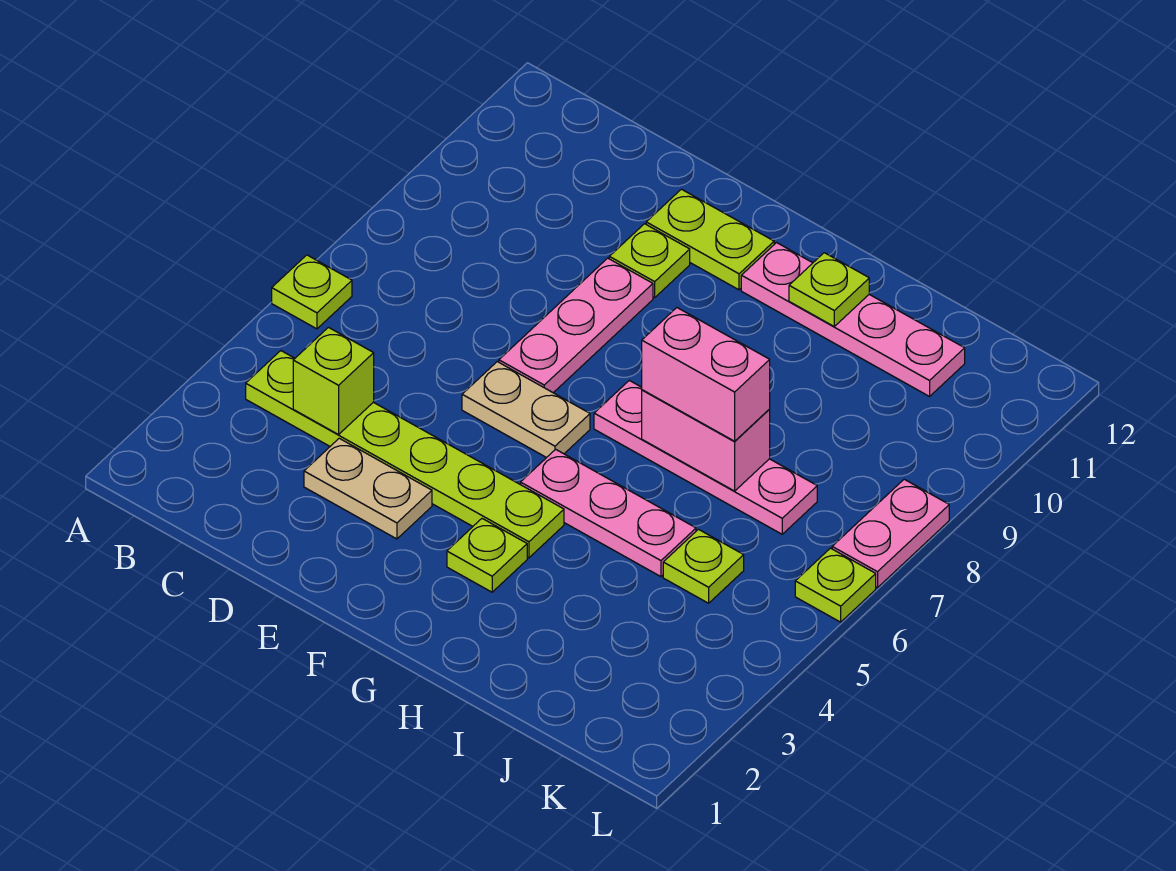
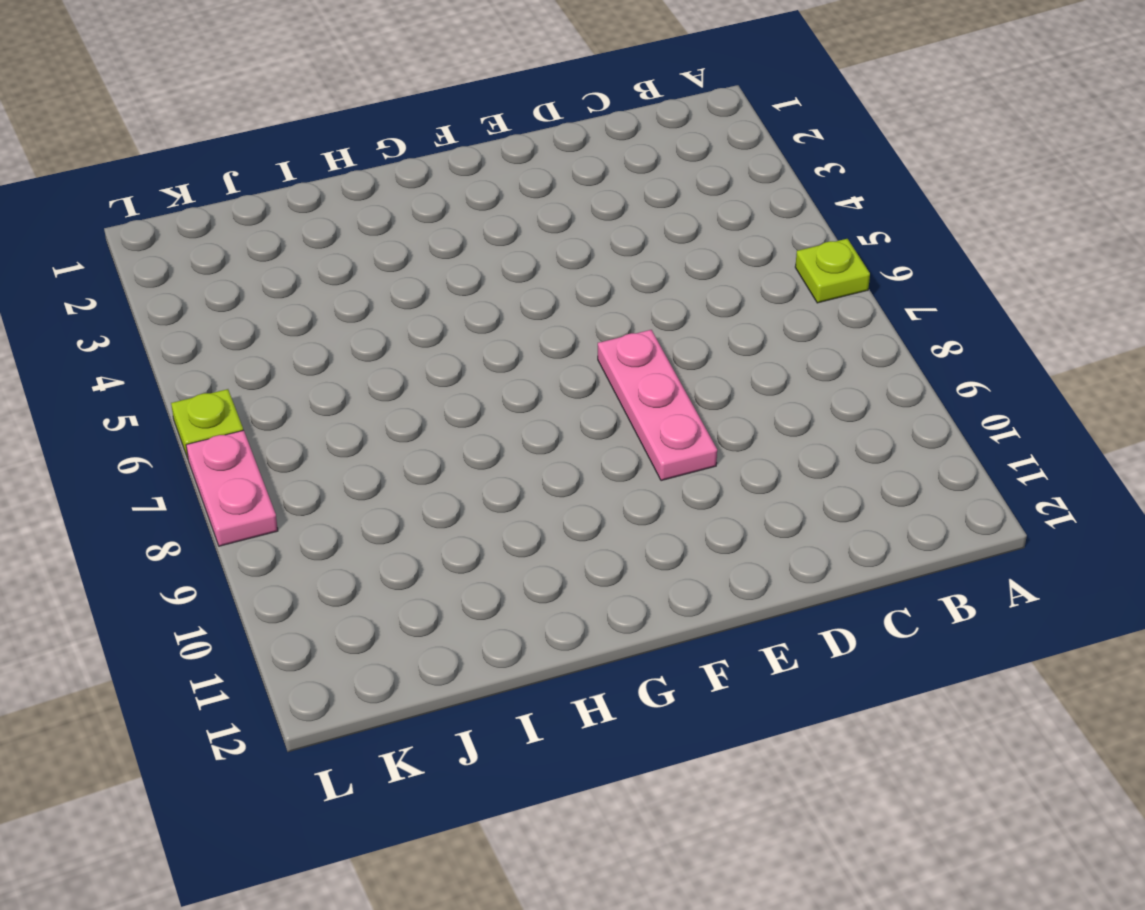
none -> lime 1x6 plate [246,351,564,558]
none -> tan 1x2 plate [304,438,432,539]
none -> tan 1x2 plate [462,362,590,458]

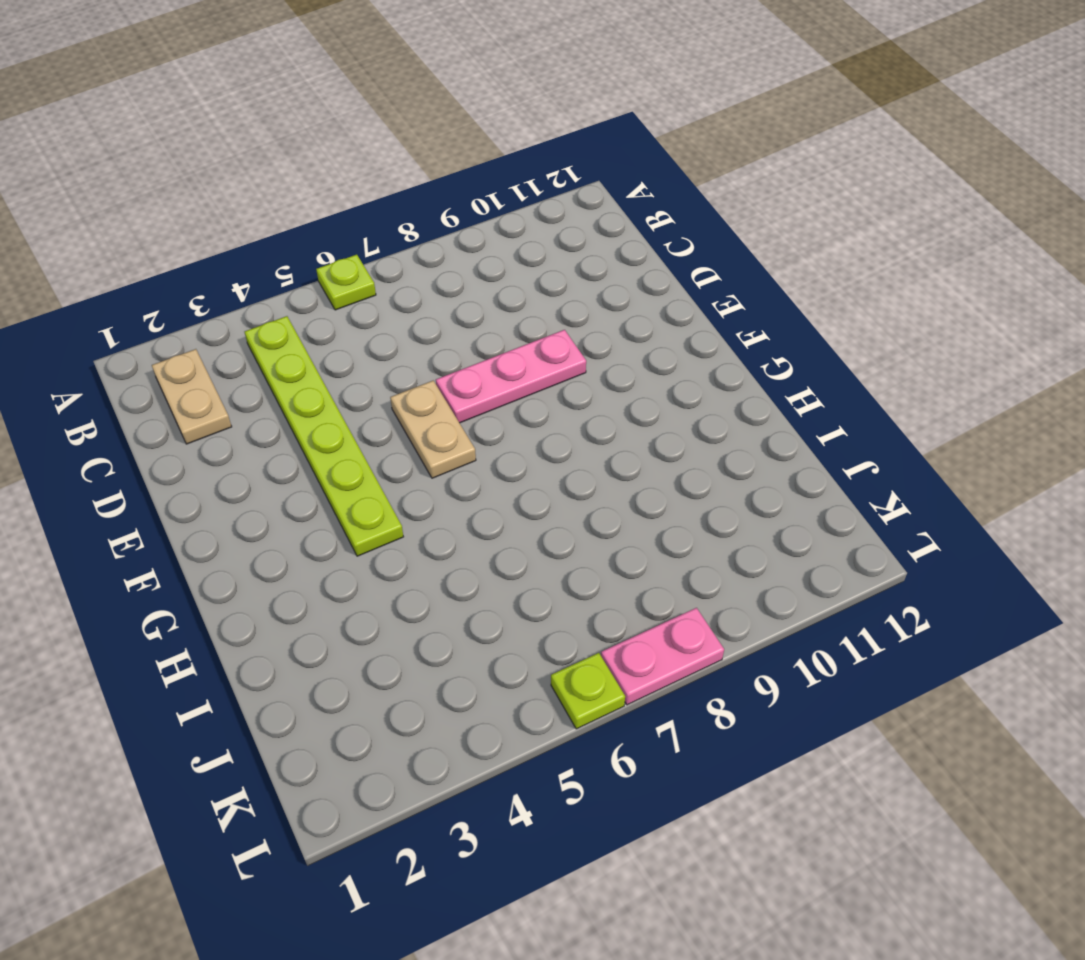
tan 1x2 plate [152,349,232,444] -> tan 1x2 plate moved to [304,438,432,539]
none -> lime 1x1 plate [609,224,690,298]
none -> lime 1x2 plate [646,189,774,290]
none -> lime 1x1 plate [447,519,527,592]

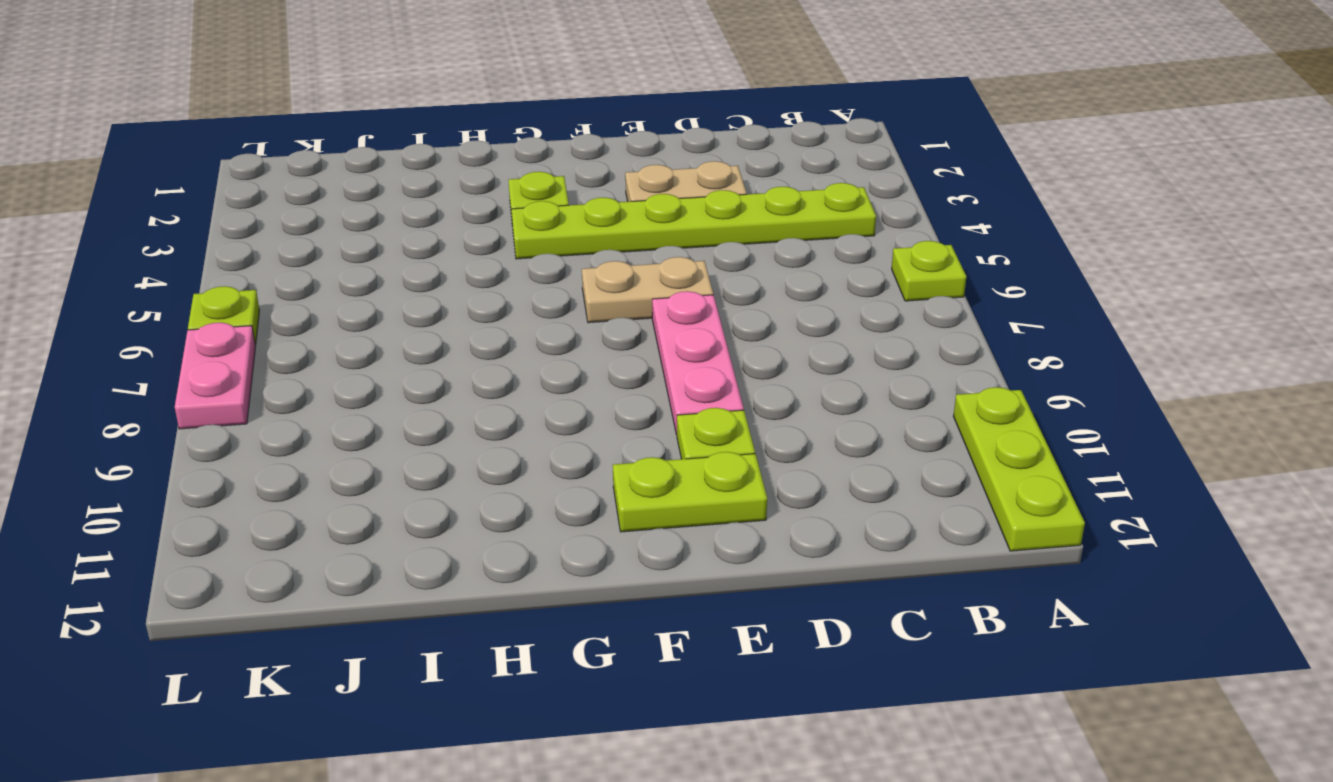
lime 1x3 plate [953,387,1085,551] -> none
none -> pink 1x3 plate [521,449,696,577]
none -> pink 1x4 plate [594,380,817,534]
none -> pink 1x4 plate [741,243,965,396]

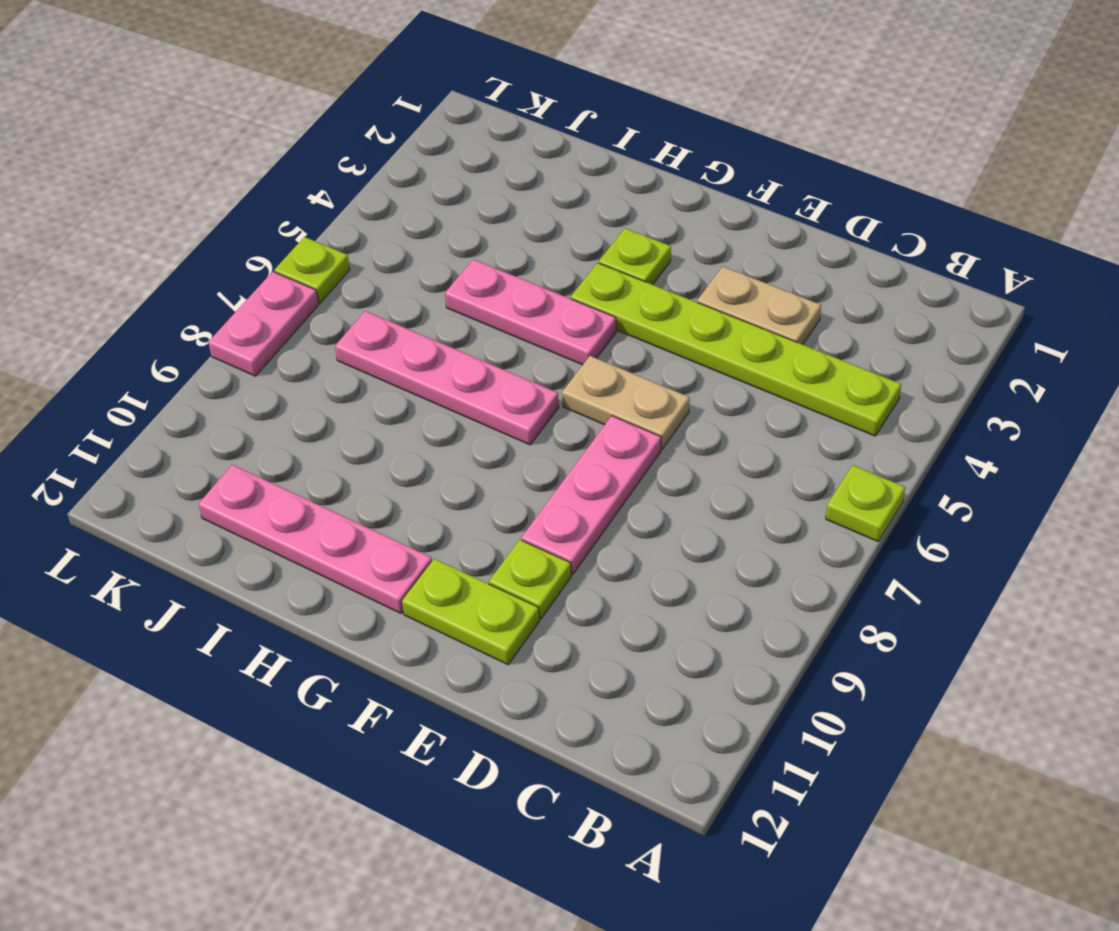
none -> lime 1x1 plate [663,529,744,603]
none -> lime 1x1 brick [293,327,374,435]
none -> pink 1x2 brick [642,390,770,491]

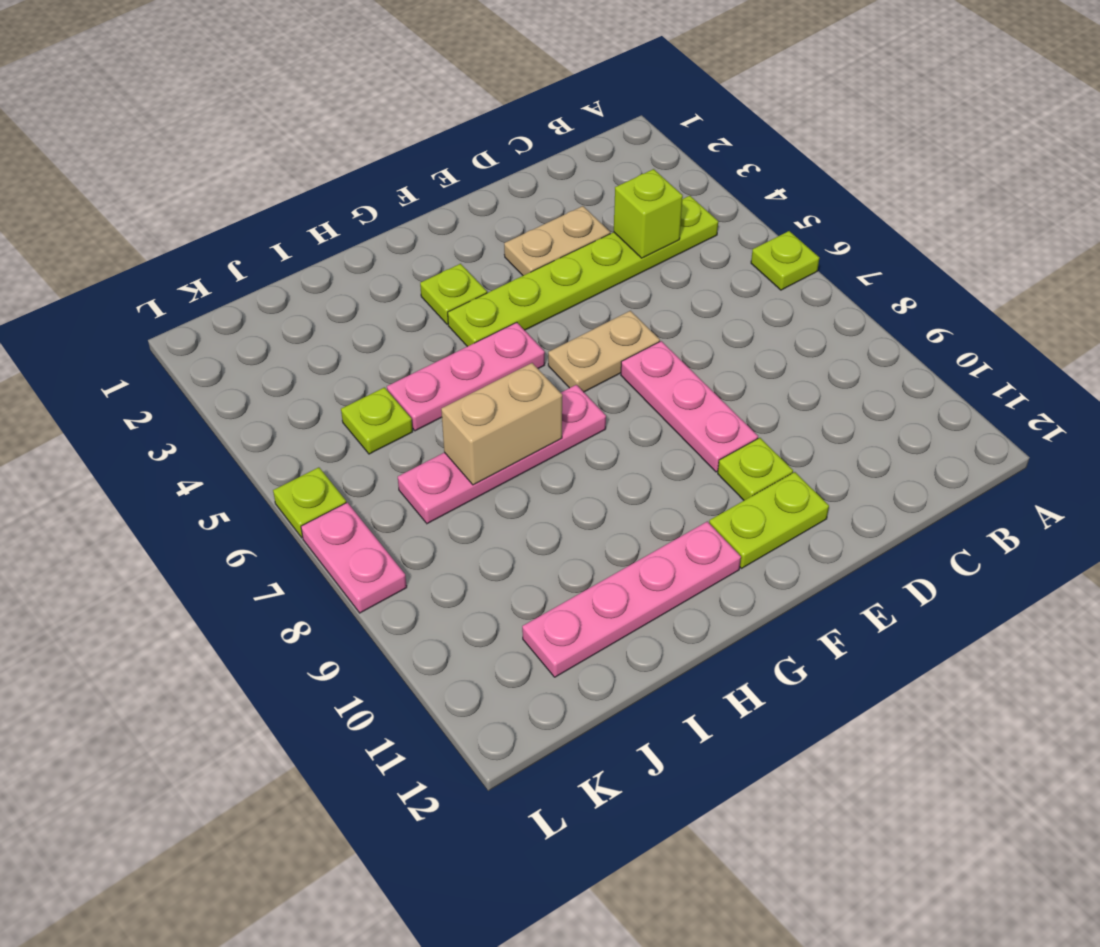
tan 1x2 brick [441,363,562,485] -> pink 1x2 brick [642,390,770,491]
none -> lime 1x1 plate [789,253,869,326]
none -> pink 1x2 brick [642,308,770,441]

